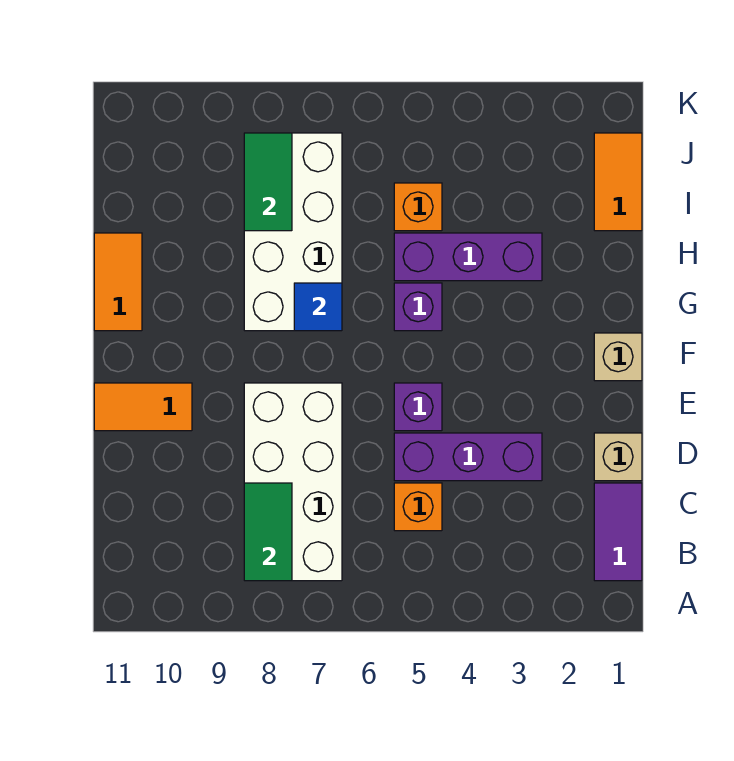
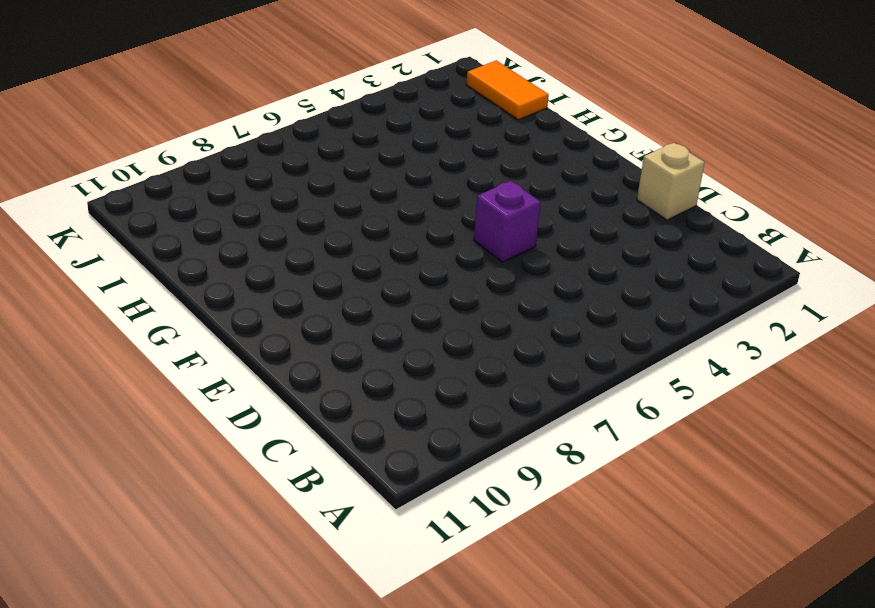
none -> purple 1x2 tile [594,483,642,581]
none -> white 2x4 brick [244,383,342,581]
none -> orange 1x1 brick [394,483,442,531]

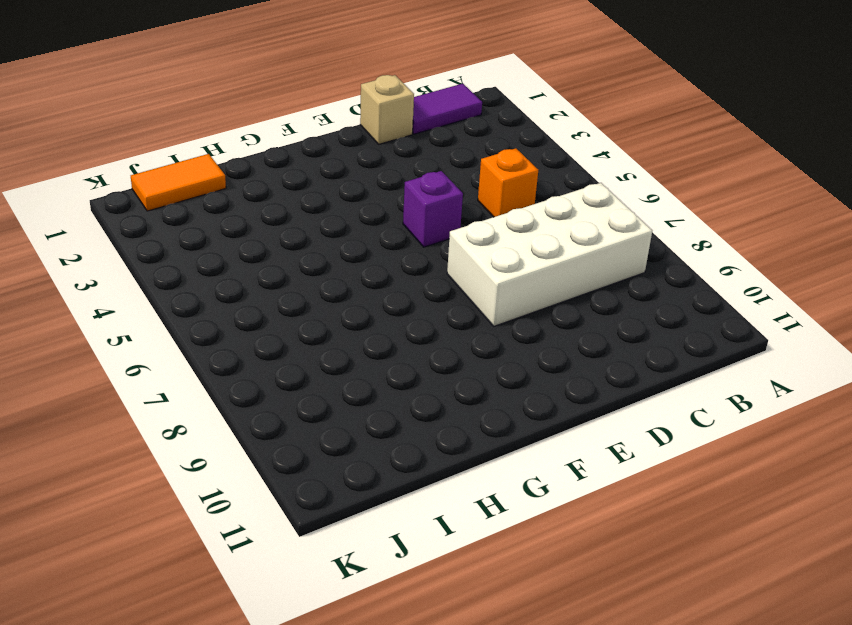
none -> purple 1x3 brick [394,433,542,481]
none -> orange 1x2 tile [94,383,192,431]
none -> tan 1x1 brick [594,333,642,381]

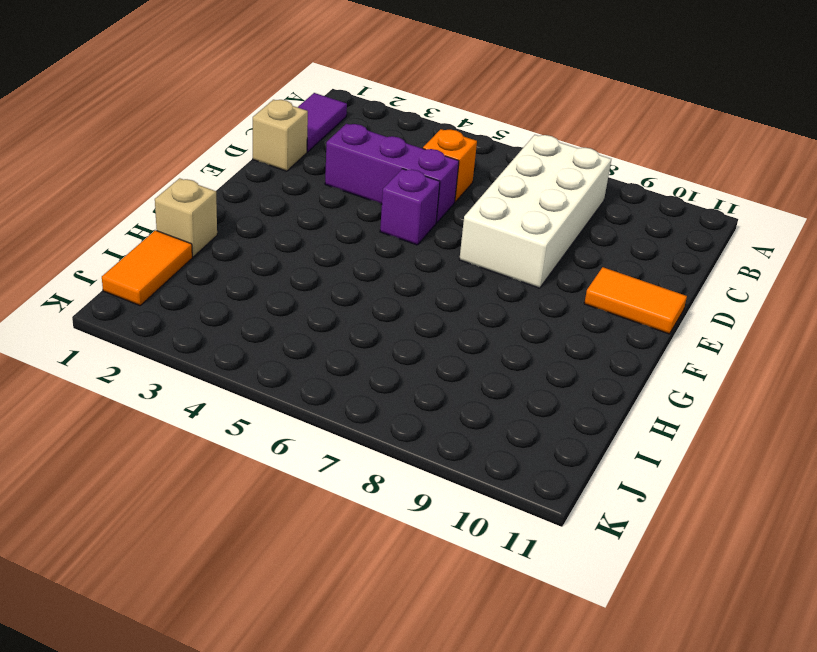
tan 1x1 brick [155,178,217,257] -> tan 1x1 brick moved to [594,333,642,381]
none -> purple 1x1 brick [394,283,442,331]
none -> white 2x4 brick [244,133,342,331]
none -> orange 1x2 tile [94,233,142,331]

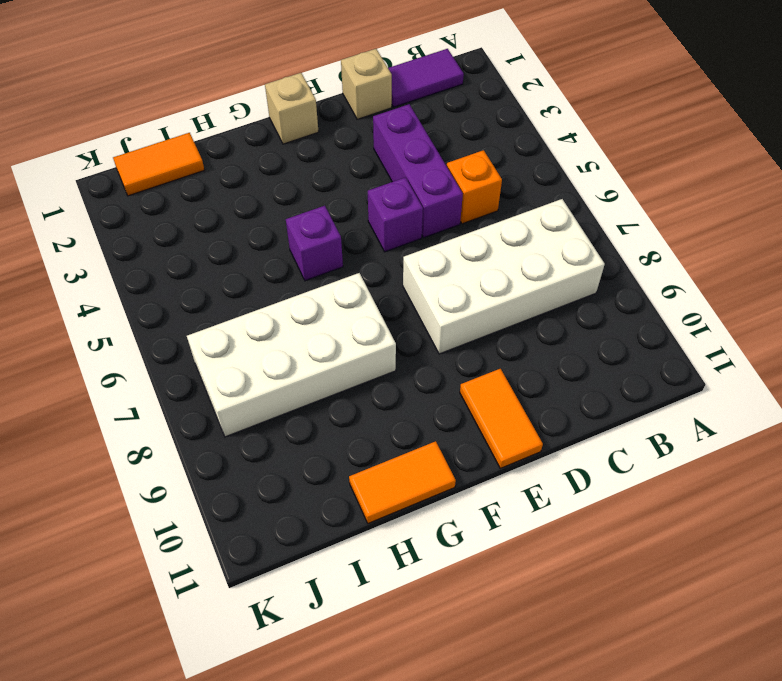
none -> purple 1x3 brick [394,233,542,281]
none -> orange 1x1 brick [394,183,442,231]
none -> green 1x2 tile [244,483,292,581]

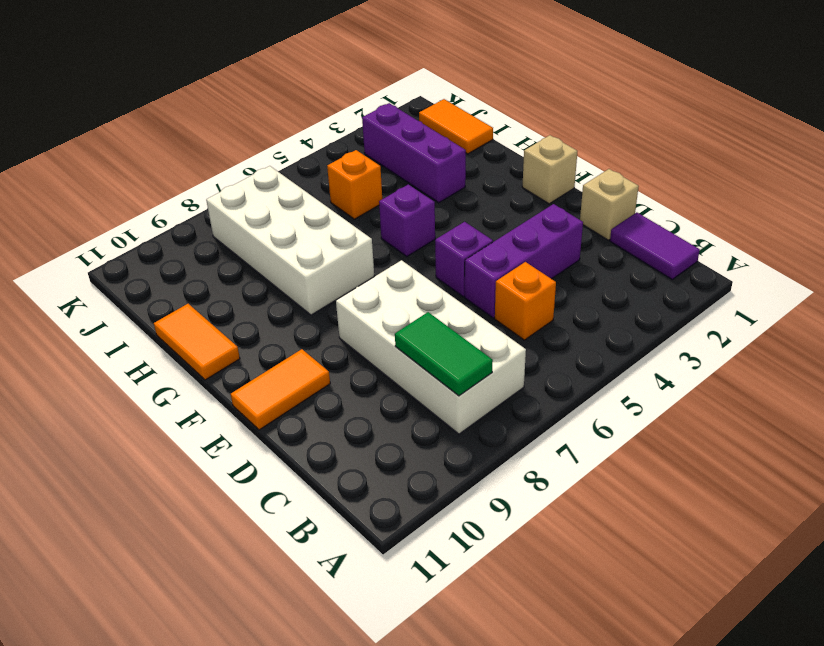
purple 1x3 brick [362,103,466,203] -> purple 1x3 brick turned to [394,233,542,281]
none -> blue 1x1 tile [294,283,342,331]
none -> green 1x2 tile [244,133,292,231]

